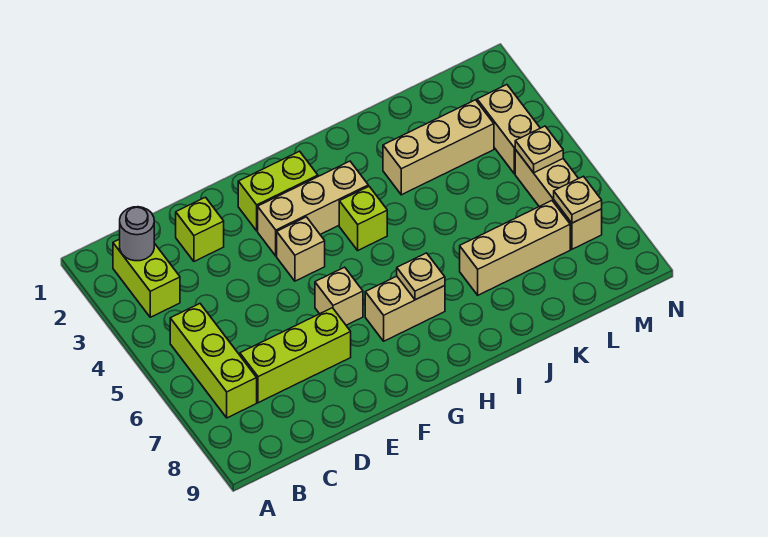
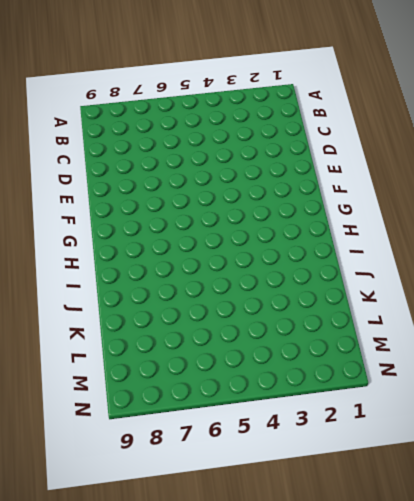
none -> lime 1x2 brick [113,239,180,317]
none -> lime 1x3 brick [170,304,257,418]
none -> lime 1x3 brick [240,308,351,403]

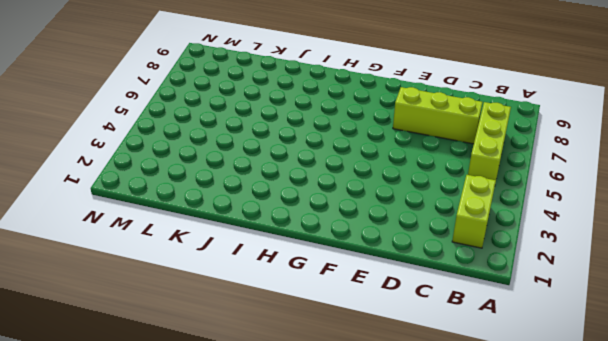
none -> lime 1x1 brick [176,197,224,261]
none -> lime 1x2 brick [238,151,318,231]
none -> tan 1x3 brick [258,161,368,256]

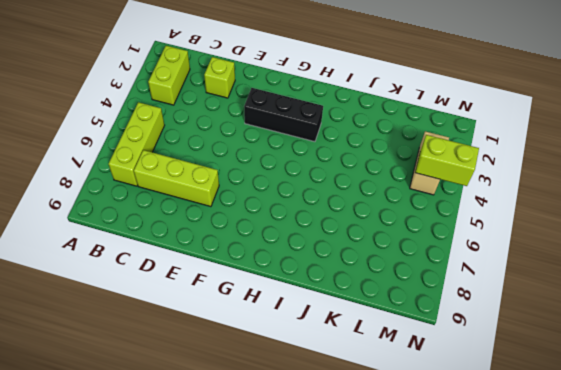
black 1x3 brick [244,88,323,142] -> tan 1x3 brick [258,161,368,256]
lime 1x2 brick [415,135,479,186] -> lime 1x2 brick moved to [238,151,318,231]
none -> tan 1x1 brick [277,217,325,281]
none -> tan 1x1 brick [315,267,363,325]
none -> tan 1x2 brick [365,276,445,341]

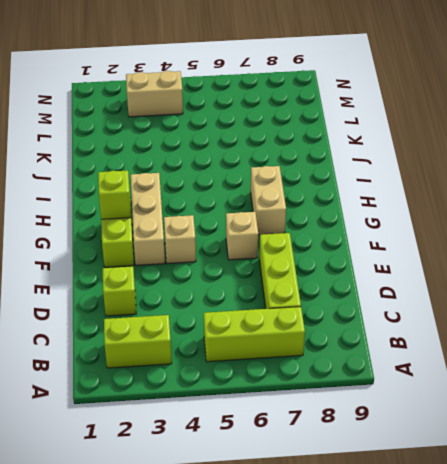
lime 1x1 brick [98,170,131,219] -> lime 1x1 brick moved to [339,186,387,250]
none -> tan 1x3 brick [383,100,494,195]
none -> tan 1x3 brick [460,201,570,295]
none -> tan 1x3 brick [515,150,602,249]

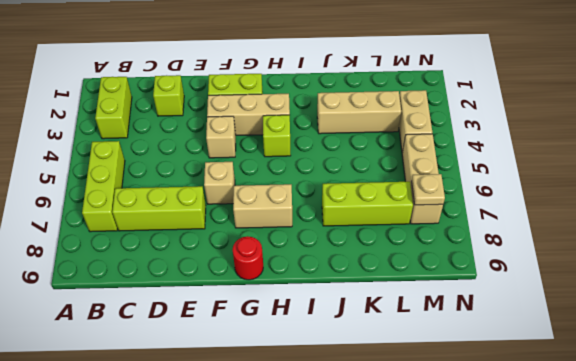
red 1x1 round brick [232,236,263,280] -> none
lime 1x3 brick [322,182,413,226] -> tan 1x3 brick [460,201,570,295]
none -> grey 1x1 round brick [120,207,154,261]
none -> tan 1x1 plate [397,253,445,300]
none -> tan 1x1 plate [515,126,563,173]

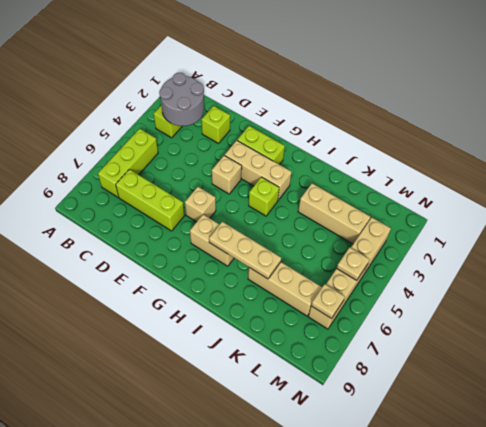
grey 2x2 round brick [159,73,204,126] -> grey 1x1 round brick [120,207,154,261]
tan 1x3 plate [209,222,281,279] -> tan 1x1 plate [397,253,445,300]

